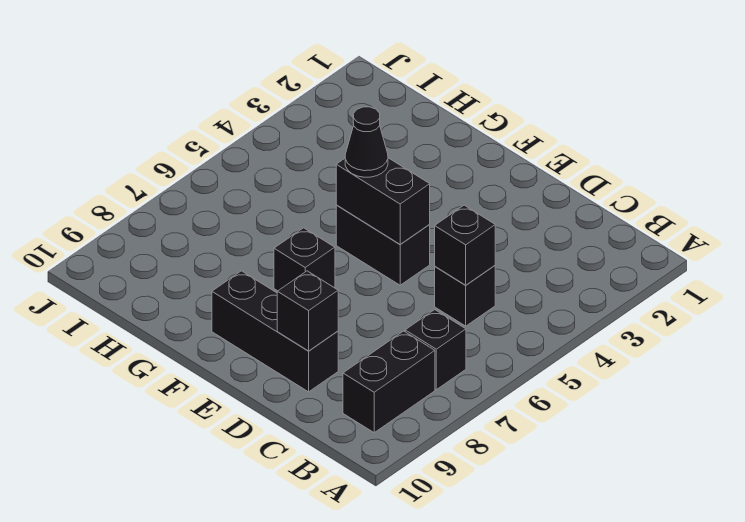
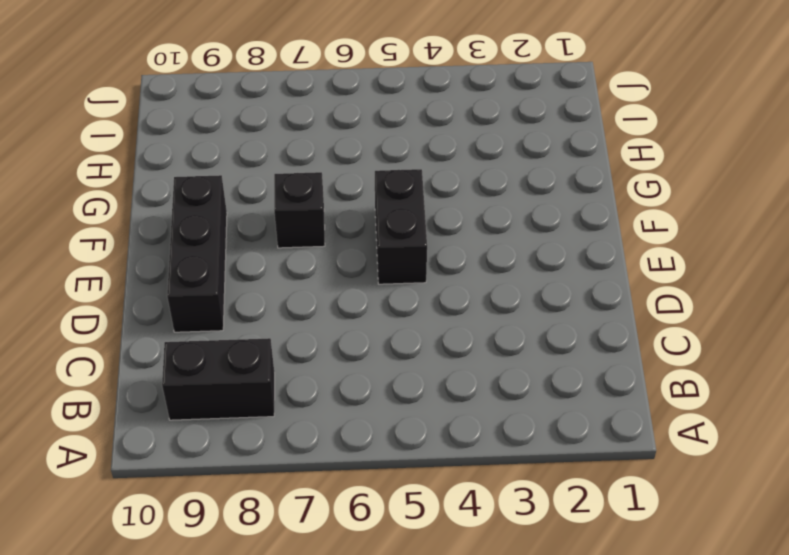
none -> black 1x1 brick [405,310,466,390]
none -> black 1x1 brick [435,266,495,326]

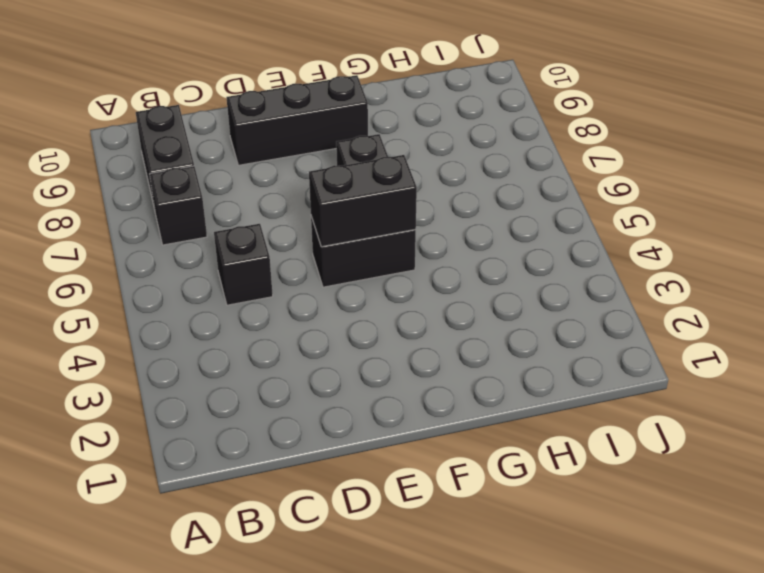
none -> black 1x1 brick [435,205,495,285]
none -> black 1x1 brick [277,271,338,351]

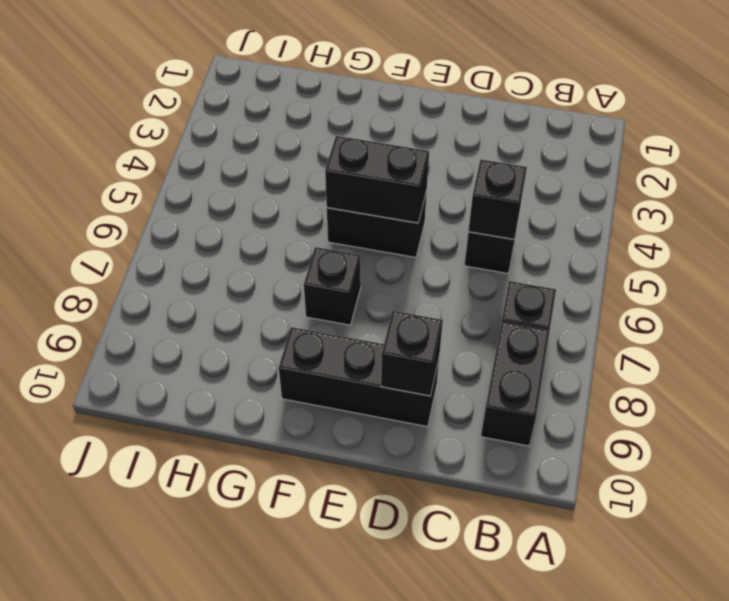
none -> black 1x1 cone [345,107,388,177]

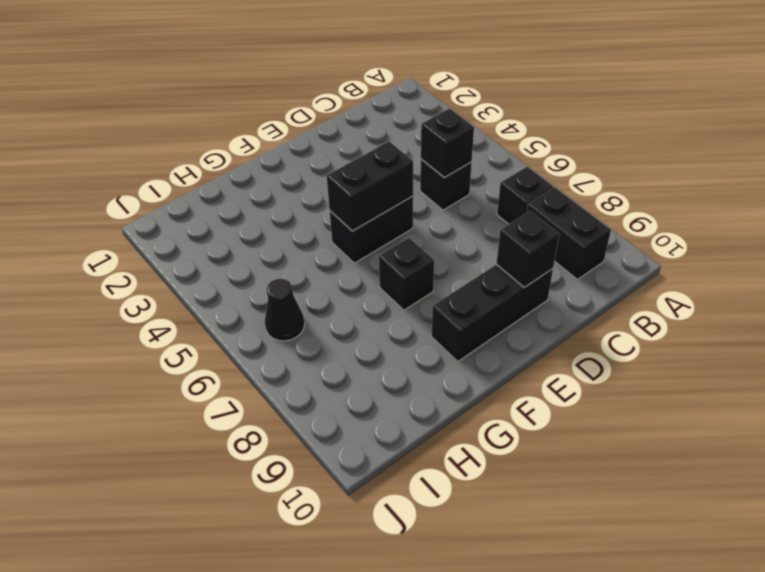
black 1x1 cone [265,279,305,341] -> black 1x1 cone moved to [345,107,388,177]

